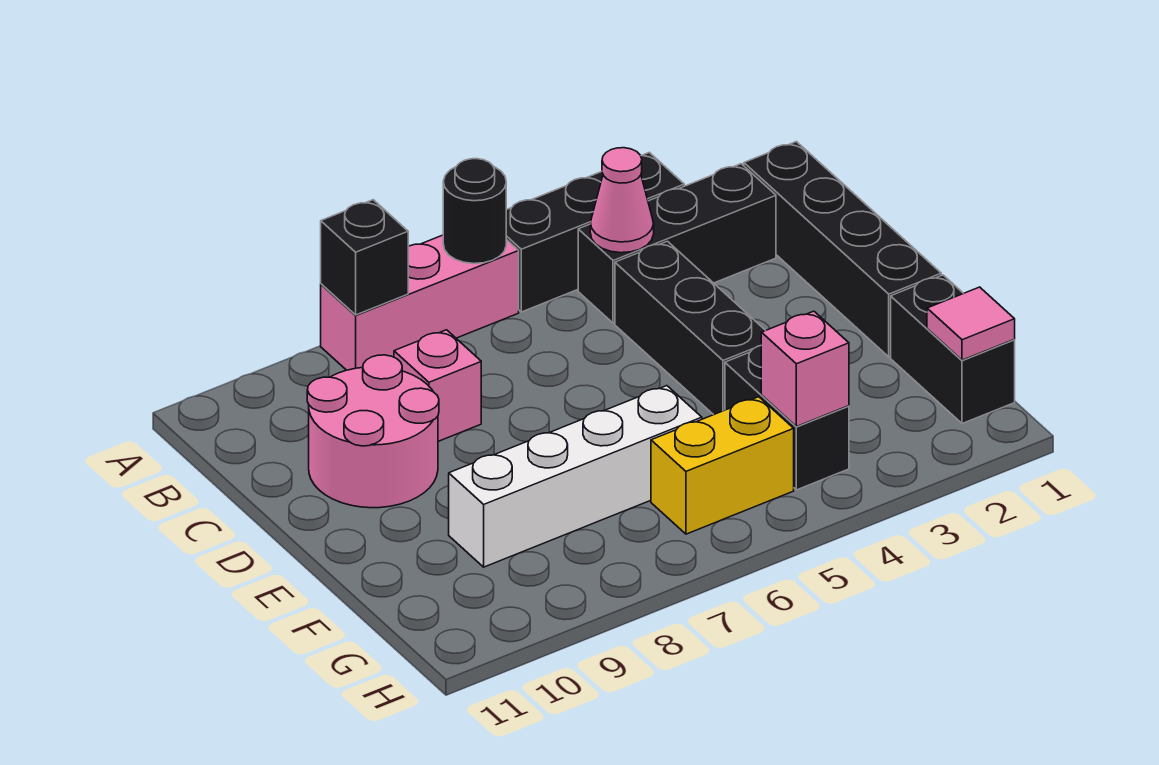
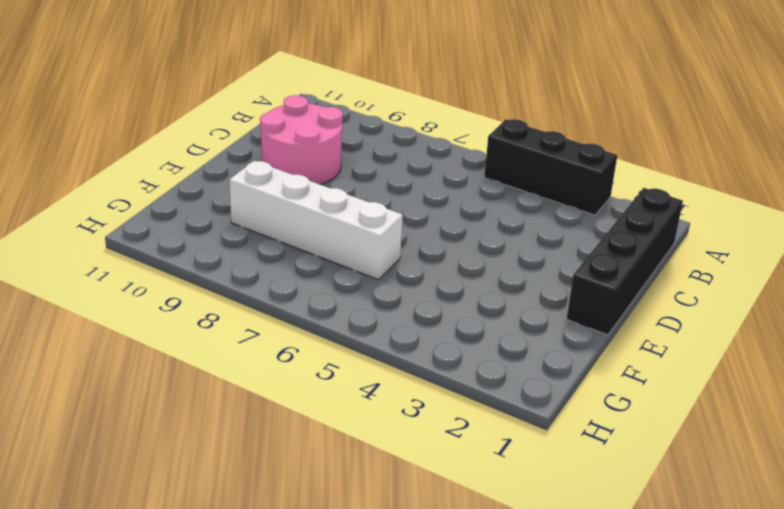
none -> pink 1x3 brick [321,235,519,370]
none -> black 1x3 brick [578,164,776,323]
none -> black 1x3 brick [615,241,765,415]

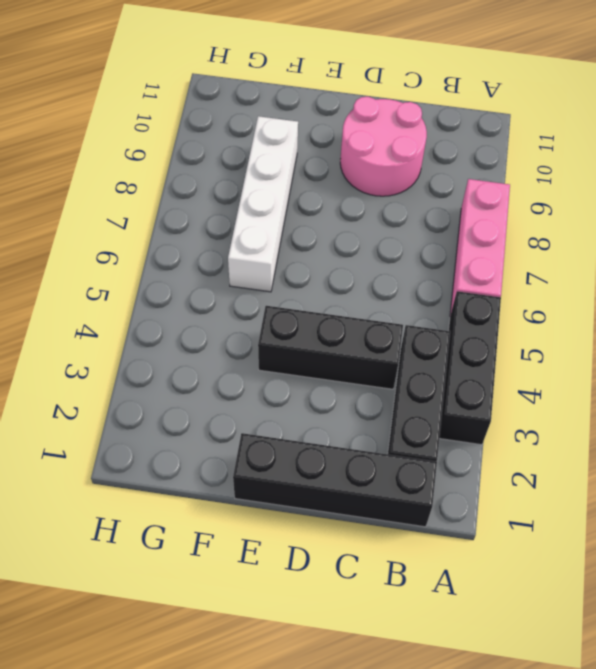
none -> pink 1x1 brick [394,330,481,441]
none -> black 1x2 brick [891,275,1015,424]
none -> black 1x2 brick [725,346,849,490]

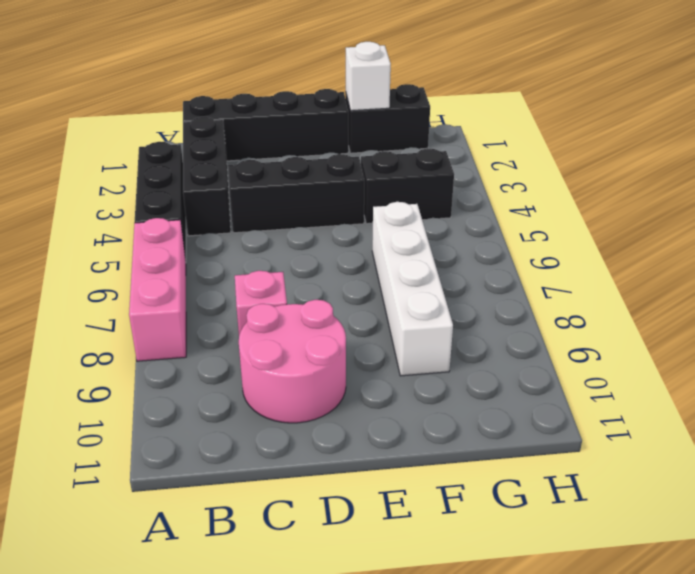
white 1x1 brick [346,42,391,111] -> none
none -> yellow 1x2 brick [651,397,794,534]
none -> black 1x1 round brick [443,159,506,264]
none -> black 1x1 brick [321,200,408,315]

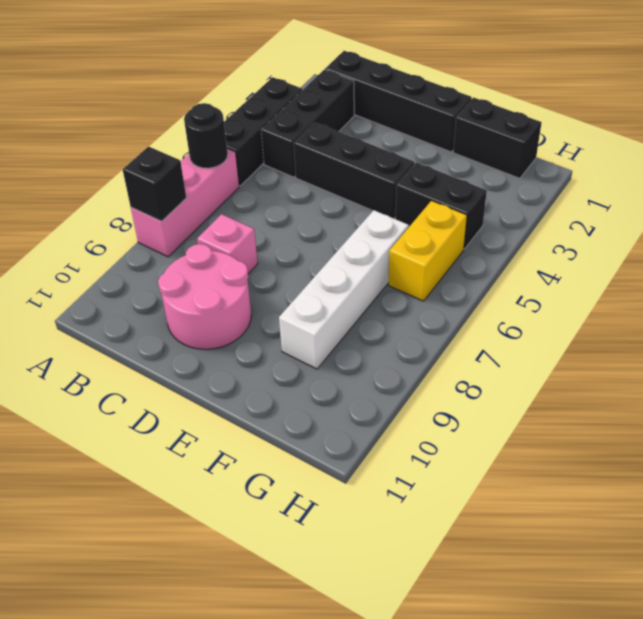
none -> pink 1x1 cone [590,148,654,253]
none -> pink 1x1 tile [927,287,1015,360]
none -> pink 1x1 brick [761,311,849,427]

